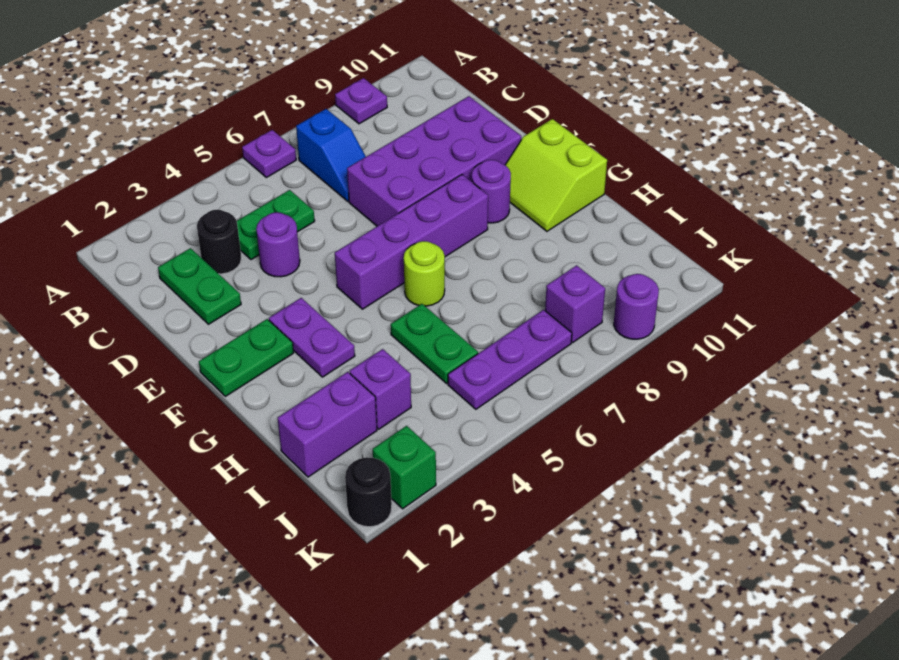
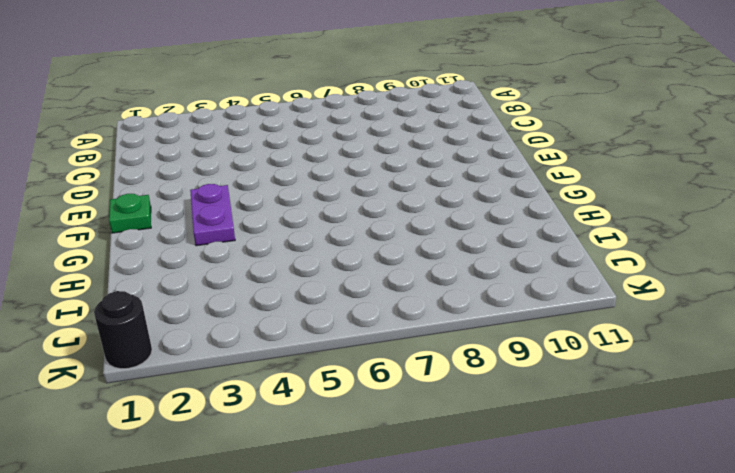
green 1x1 plate [109,194,151,233] -> green 1x2 plate [199,319,294,396]
none -> purple 1x1 plate [242,130,296,177]
none -> purple 1x1 plate [335,78,387,124]
none -> blue 1x2 slope [296,109,366,201]

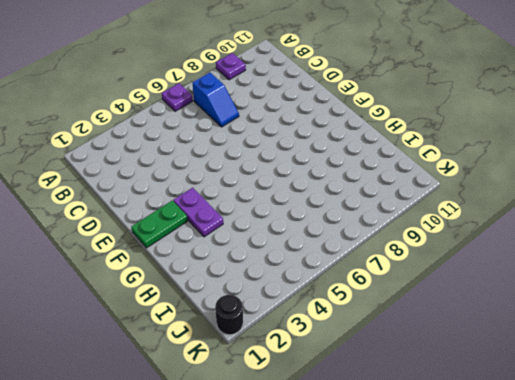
none -> green 1x2 plate [158,248,241,324]
none -> black 1x1 round brick [197,210,241,274]
none -> green 1x2 plate [237,190,315,260]

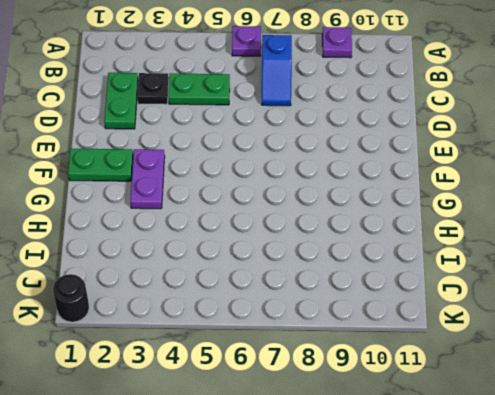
black 1x1 plate [137,73,169,104] -> black 1x1 round brick [197,210,241,274]
none -> purple 1x1 round brick [256,212,300,277]
none -> purple 2x4 brick [347,96,521,226]
none -> purple 1x4 brick [335,175,488,309]

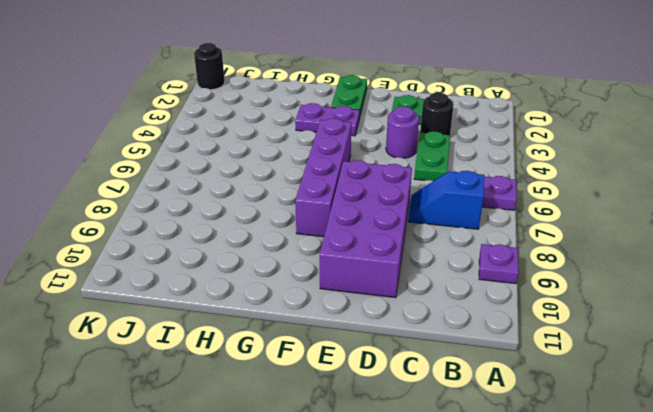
none -> purple 1x1 round brick [472,160,511,223]
none -> lime 2x2 slope [505,119,607,231]
none -> lime 1x1 round brick [404,241,445,306]

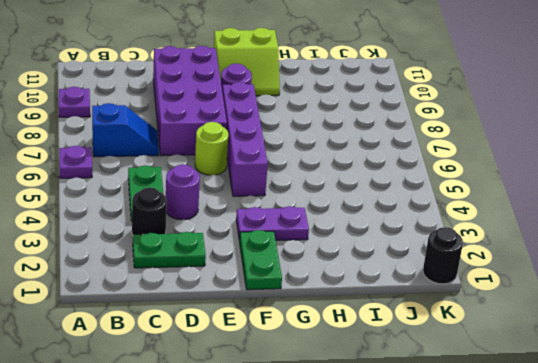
lime 1x1 round brick [195,122,228,175] -> lime 1x1 round brick moved to [404,241,445,306]
none -> green 1x2 plate [391,304,478,383]
none -> purple 1x2 brick [278,372,377,477]
none -> purple 1x1 brick [350,349,411,429]

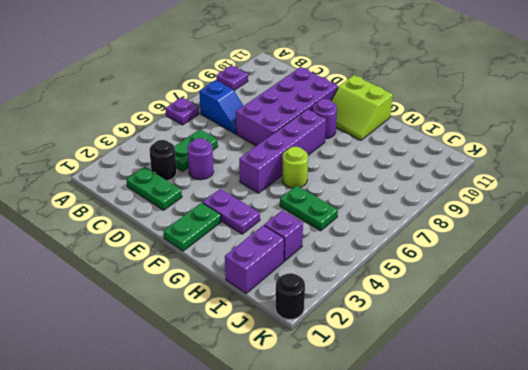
none -> purple 1x3 plate [448,310,572,409]
none -> purple 1x1 brick [545,265,605,342]
none -> green 1x1 brick [373,426,436,509]

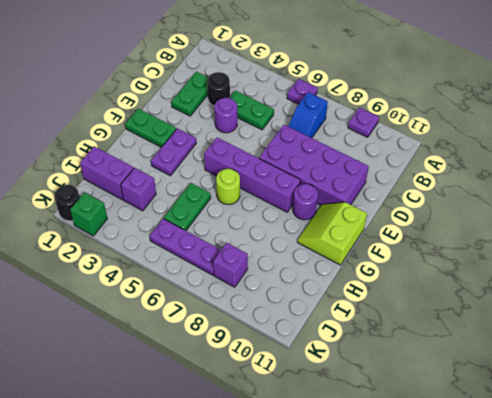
none -> purple 1x1 round brick [614,274,659,339]

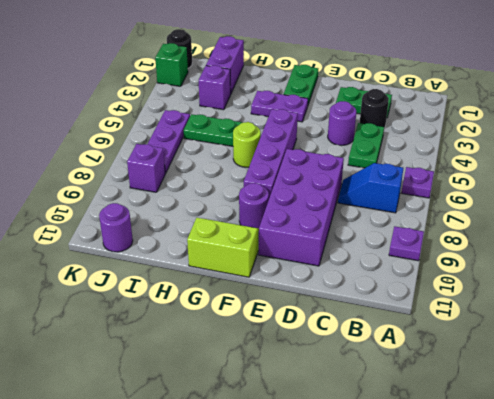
purple 1x1 round brick [99,203,133,252] -> purple 1x1 round brick moved to [614,274,659,339]

